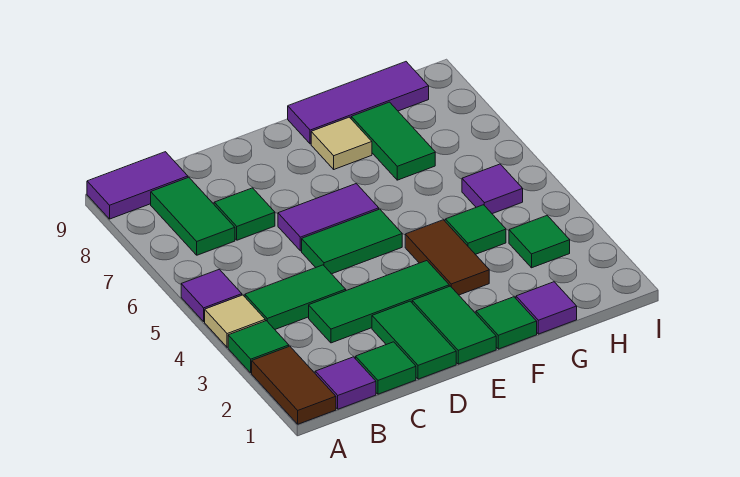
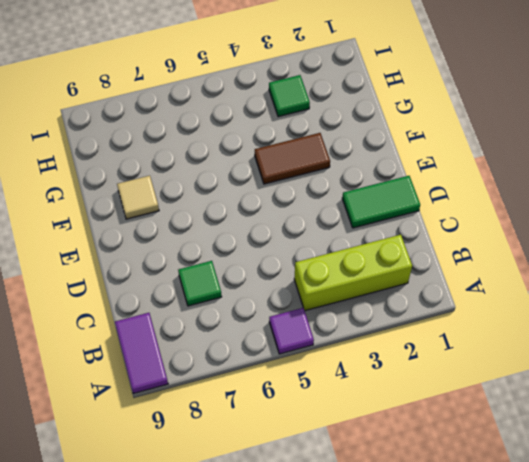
lime 1x3 brick [294,235,412,311] -> green 1x2 tile [245,265,346,329]
none -> brown 1x2 tile [252,346,336,424]
none -> green 1x1 tile [228,321,289,373]
none -> tan 1x1 tile [205,295,265,347]

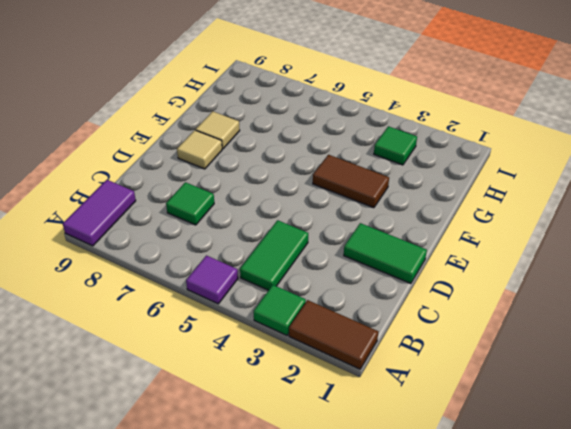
tan 1x1 tile [177,130,222,169] -> tan 1x1 tile moved to [205,295,265,347]
none -> purple 1x1 tile [315,357,376,409]
none -> green 1x2 tile [151,177,235,255]
none -> green 1x1 tile [356,342,416,394]

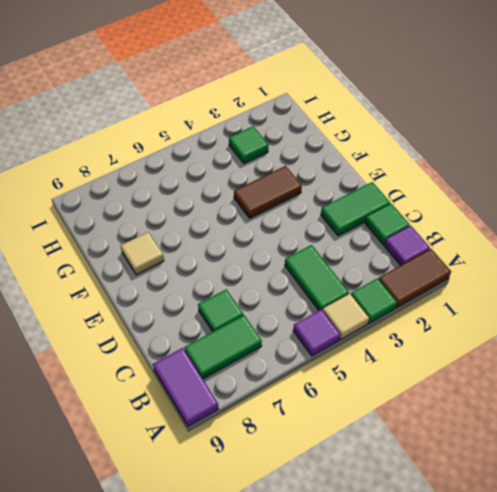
none -> green 1x3 tile [309,261,449,343]
none -> green 1x2 tile [302,209,402,274]
none -> purple 1x2 tile [278,184,379,251]

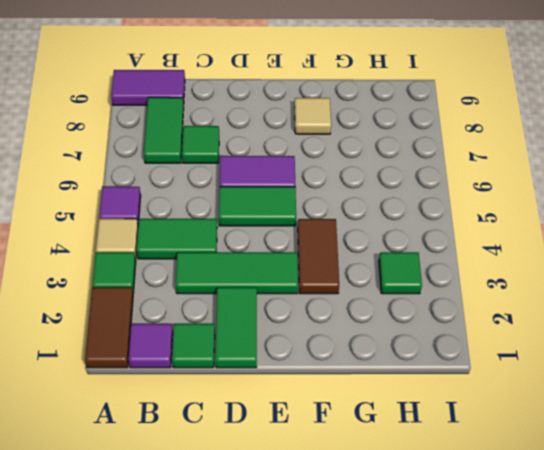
none -> green 1x2 tile [412,286,496,364]
none -> green 1x1 tile [476,297,537,349]
none -> purple 1x3 tile [288,62,429,144]

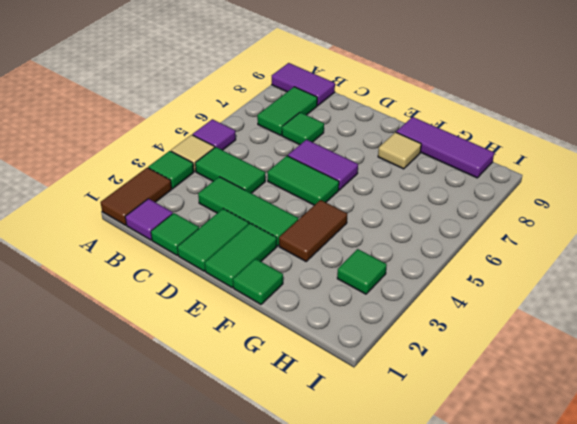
none -> purple 1x1 tile [516,282,577,334]
none -> green 1x1 tile [445,205,506,254]
none -> green 1x2 tile [351,102,435,180]

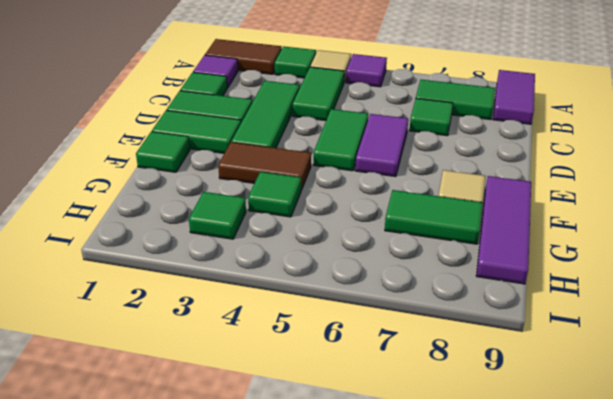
none -> purple 1x1 tile [516,282,577,334]
none -> purple 1x1 tile [462,164,523,214]

